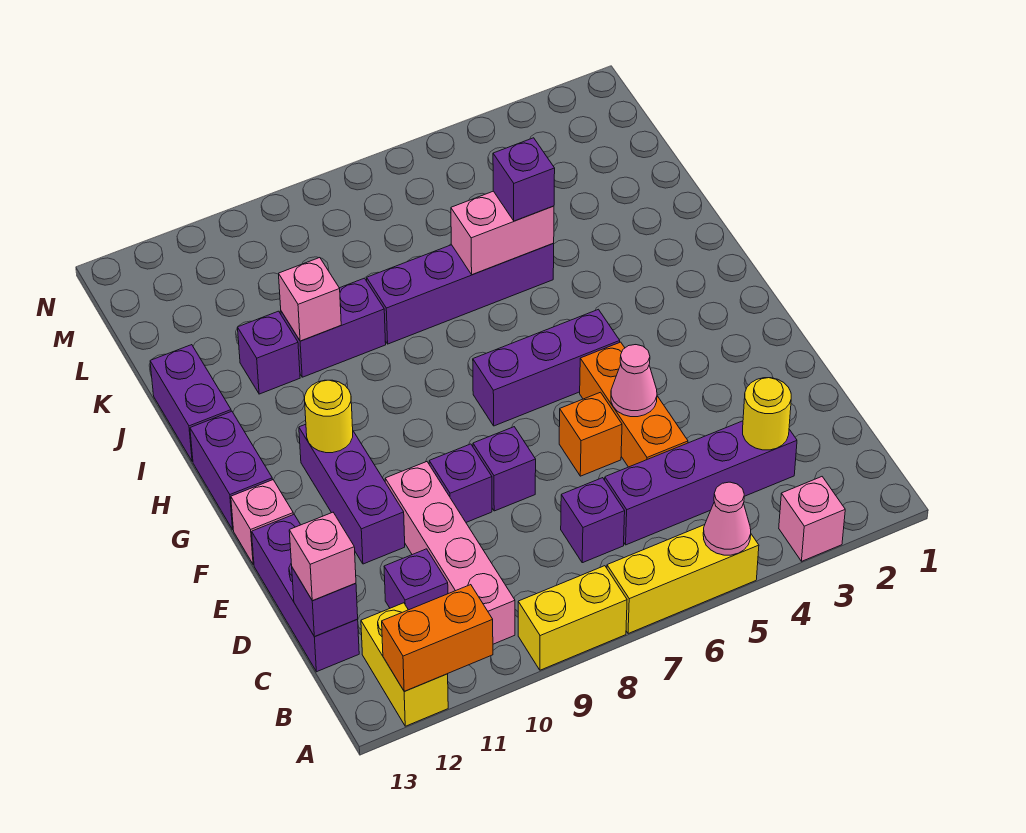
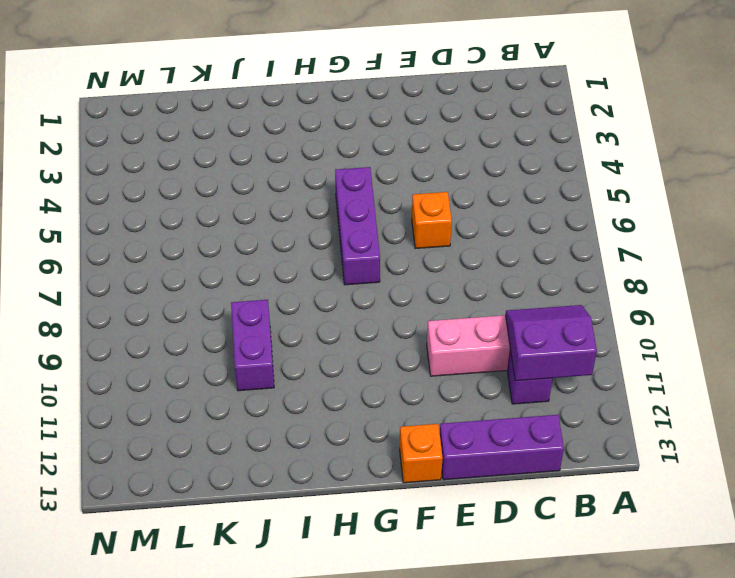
purple 2x2 slope [506,305,597,381] -> none
orange 1x1 brick [400,424,443,483] -> pink 1x1 brick [231,480,293,565]
none -> pink 1x1 brick [779,477,845,561]
none -> yellow 1x3 brick [607,525,759,634]
none -> yellow 1x2 brick [518,566,627,670]
none -> yellow 1x2 brick [361,603,448,726]

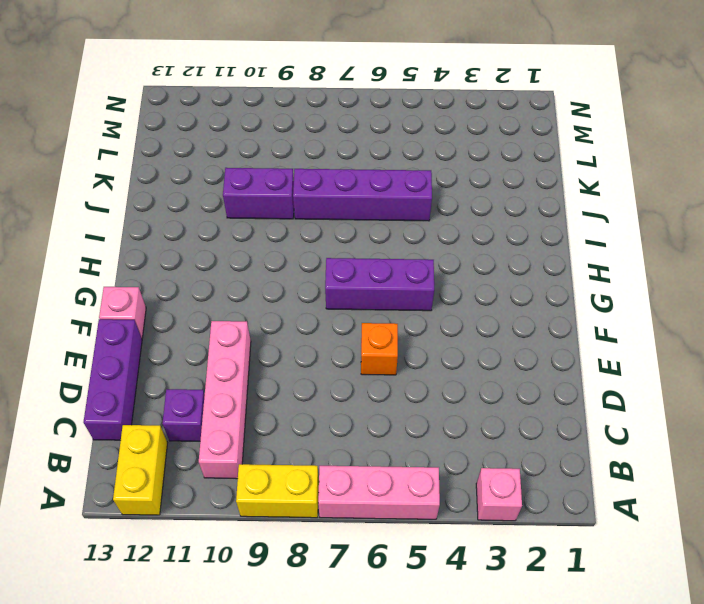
pink 1x3 brick [318,466,440,519] -> yellow 1x3 brick [607,525,759,634]
none -> purple 1x4 brick [605,421,797,545]
none -> purple 1x1 brick [561,478,625,563]
none -> orange 1x3 brick [580,342,688,467]
none -> purple 1x1 brick [473,427,536,511]

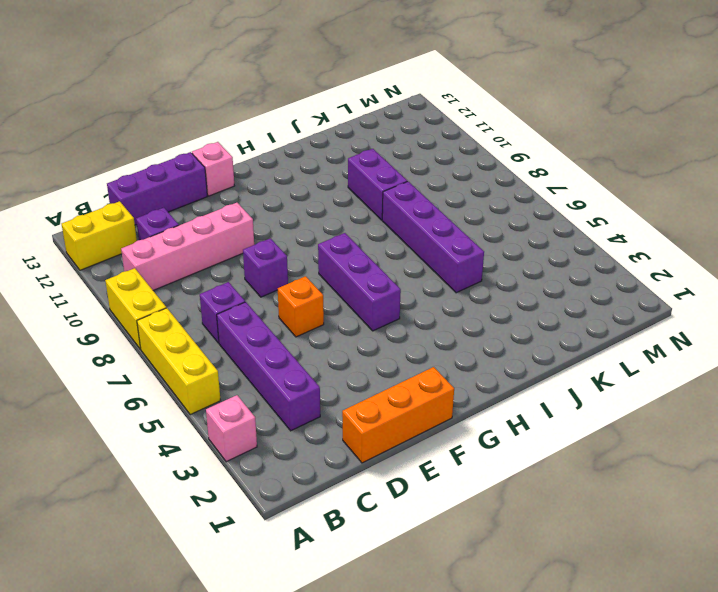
orange 1x3 brick [342,367,454,463] -> orange 1x3 brick moved to [580,342,688,467]
none -> purple 1x1 brick [429,444,492,522]
none -> purple 1x3 brick [299,424,405,564]
none -> purple 1x2 brick [190,411,272,530]
none -> purple 1x2 brick [150,345,231,462]

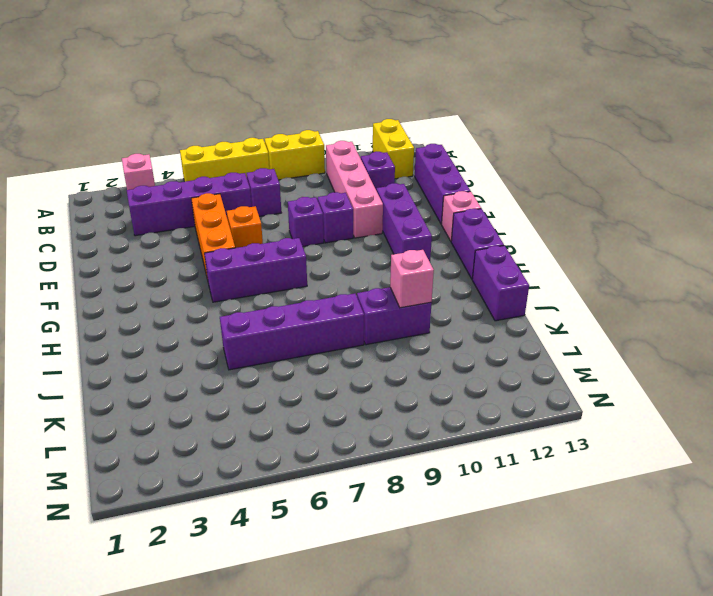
none -> purple 1x1 brick [238,311,300,394]
none -> pink 1x1 cone [703,482,751,555]
none -> orange 1x2 brick [382,585,493,691]
none -> yellow 1x1 round brick [743,378,791,450]

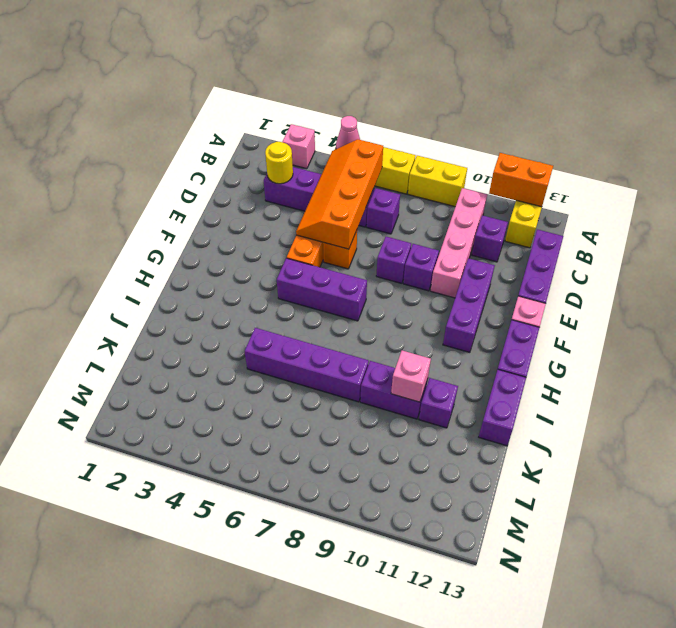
orange 2x4 slope [296,139,383,249] -> pink 1x1 cone [611,345,657,417]
none -> purple 1x1 brick [292,568,358,637]
none -> yellow 1x1 round brick [305,380,353,453]
none -> pink 1x2 brick [451,191,554,275]
none -> pink 1x1 brick [289,512,356,601]

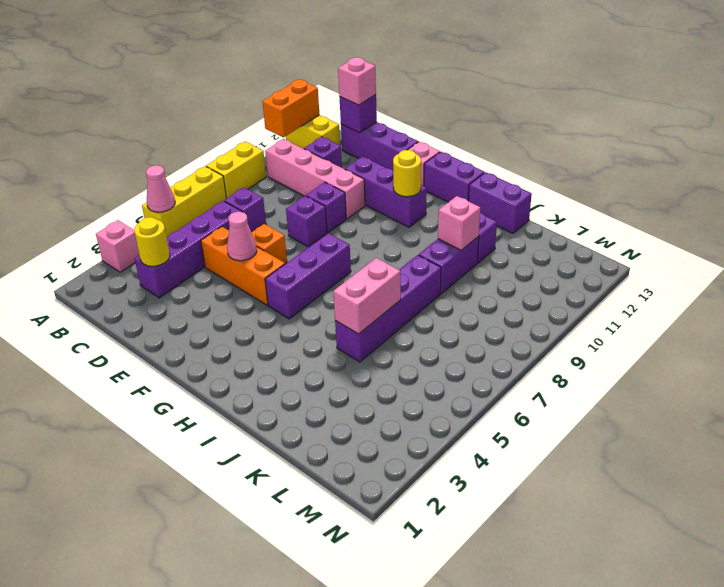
none -> purple 1x1 brick [493,138,555,221]

